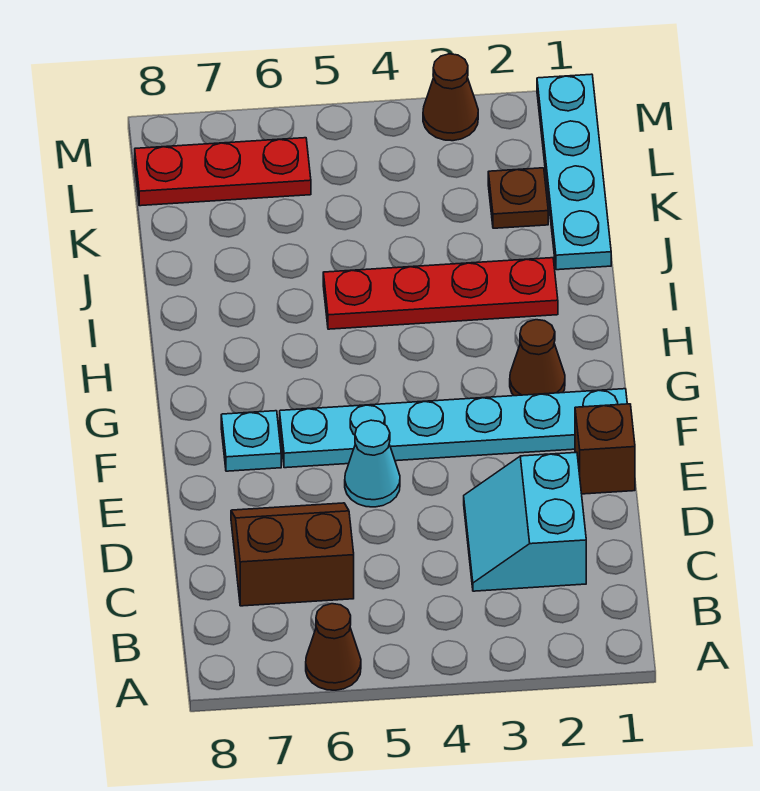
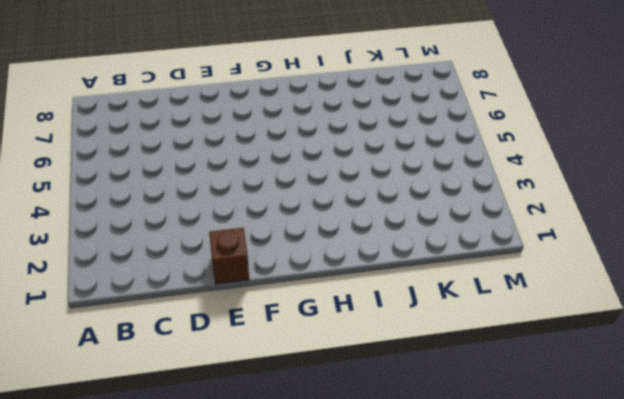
none -> brown 1x1 cone [306,604,361,690]
none -> cyan 2x2 slope [464,452,586,591]
none -> brown 2x2 slope [231,503,354,606]

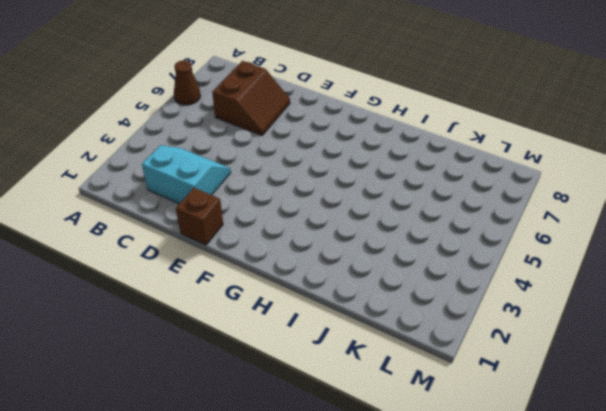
none -> cyan 1x1 cone [345,420,400,507]
none -> cyan 1x6 plate [280,389,627,468]
none -> cyan 1x1 plate [221,411,281,471]

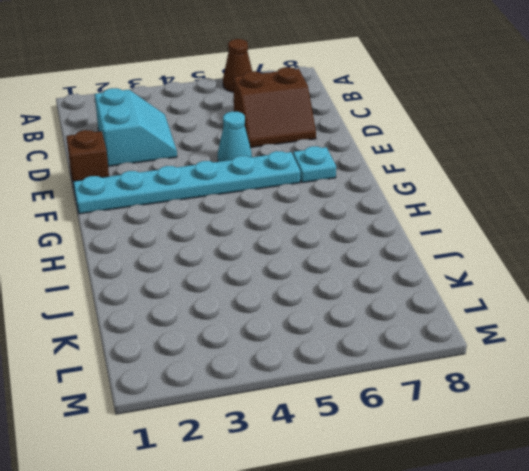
none -> brown 1x1 cone [510,320,565,396]
none -> red 1x4 plate [323,258,558,329]
none -> cyan 1x4 plate [537,74,611,270]

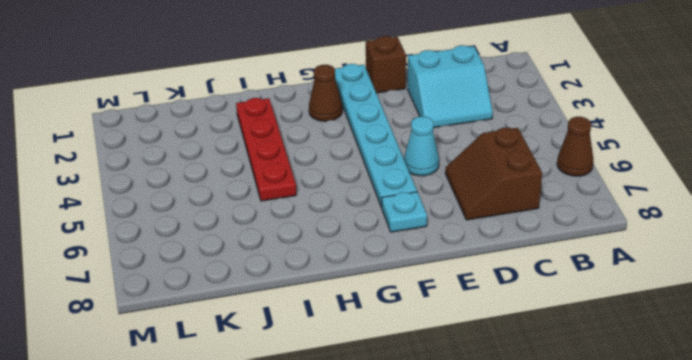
none -> cyan 1x4 plate [537,74,611,270]
none -> brown 1x1 plate [488,168,548,228]
none -> red 1x3 plate [135,138,311,206]

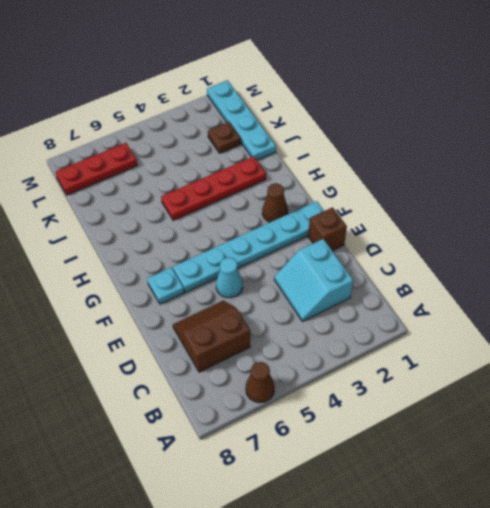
none -> brown 1x1 cone [423,54,478,141]

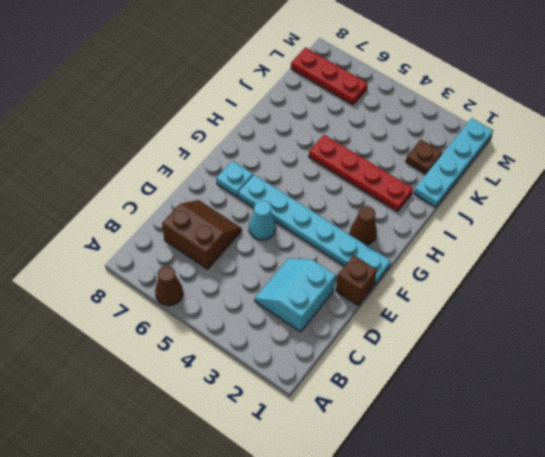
none -> brown 1x1 cone [423,54,478,141]

